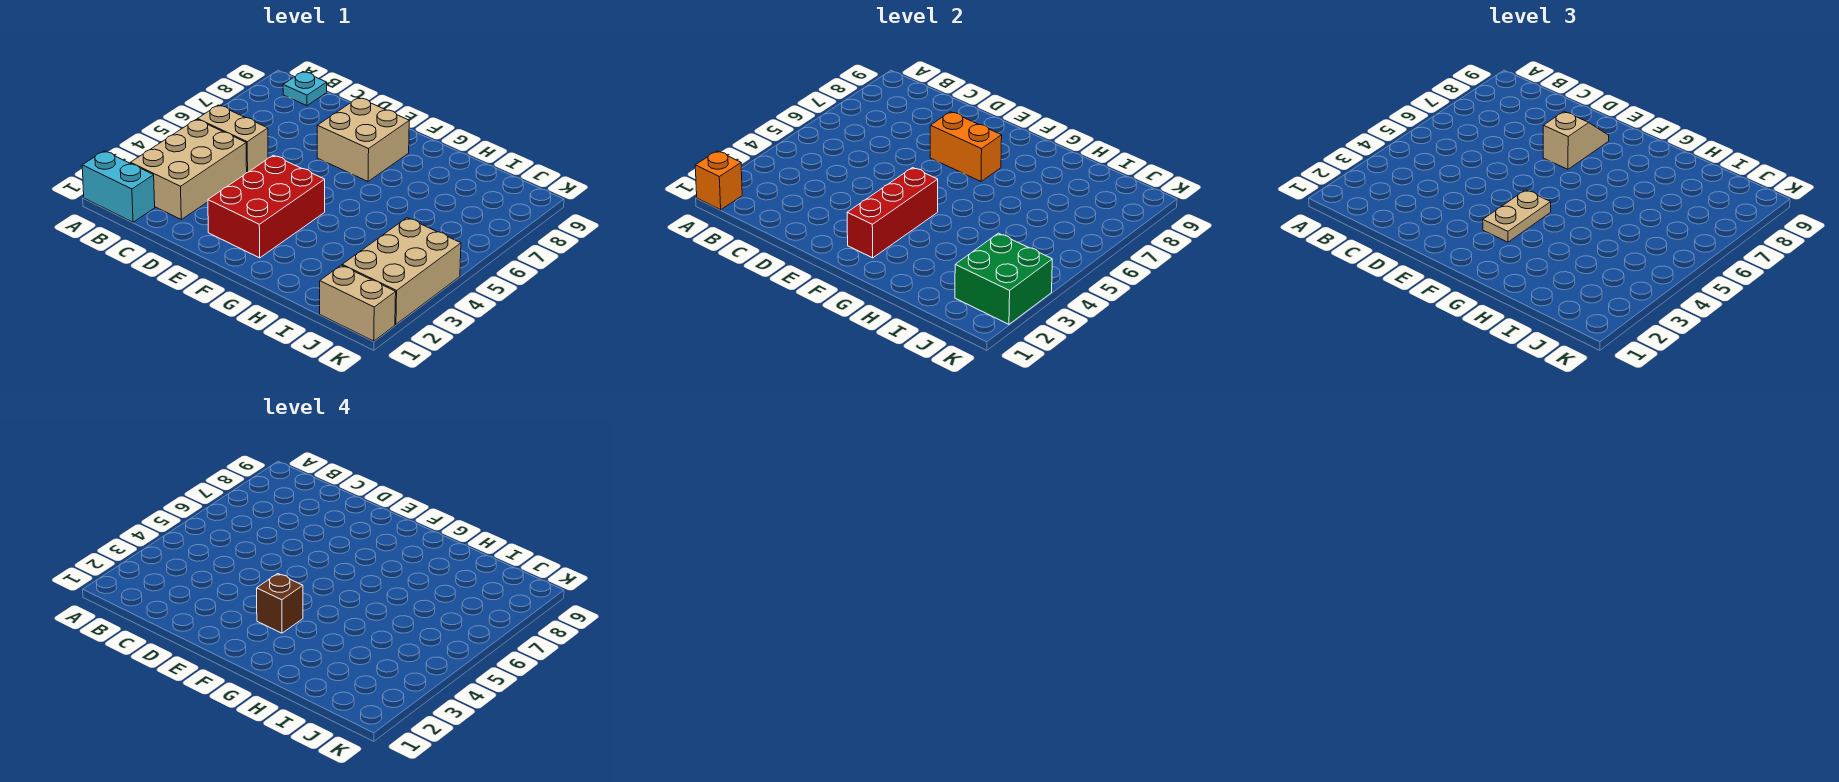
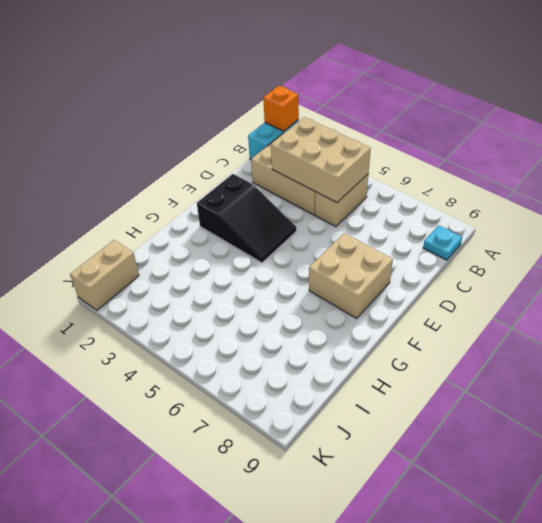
tan 2x3 brick [271,117,371,203] -> tan 2x3 brick moved to [342,218,461,324]
black 2x3 slope [197,174,296,263] -> red 2x3 brick [208,155,325,258]
none -> orange 1x2 brick [930,112,1002,181]
none -> red 1x3 brick [847,168,938,258]
none -> green 2x2 brick [955,233,1052,324]

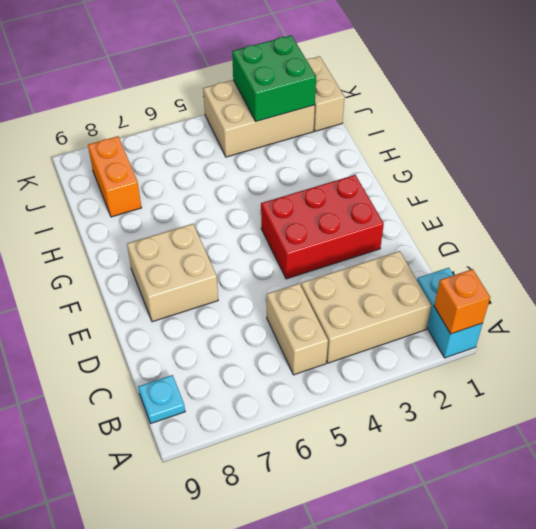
orange 1x2 brick [88,136,141,217] -> orange 1x2 brick moved to [930,112,1002,181]
none -> red 1x3 brick [847,168,938,258]
none -> tan 1x2 slope [1543,112,1609,169]
none -> tan 1x2 plate [1483,190,1551,242]

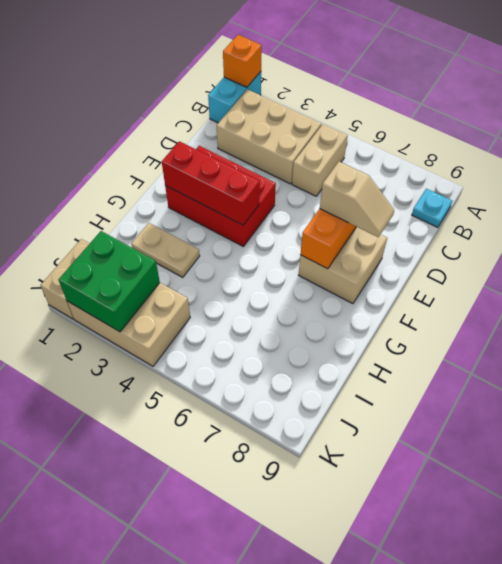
tan 1x2 plate [131,223,200,277] -> tan 1x2 plate moved to [1483,190,1551,242]
none -> brown 1x1 brick [257,574,303,633]

